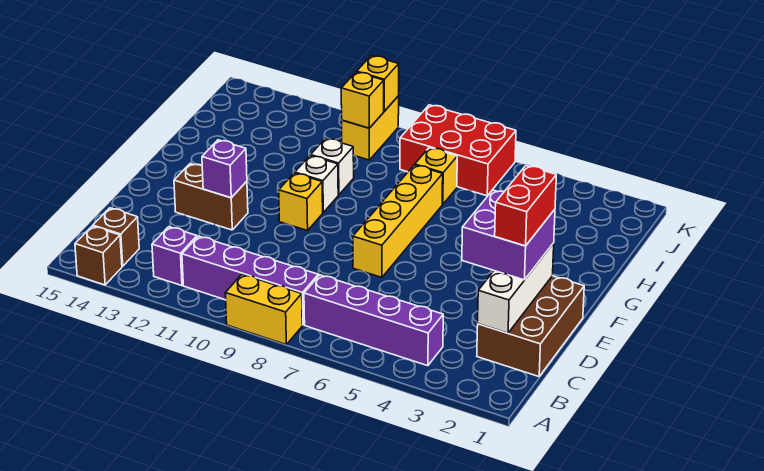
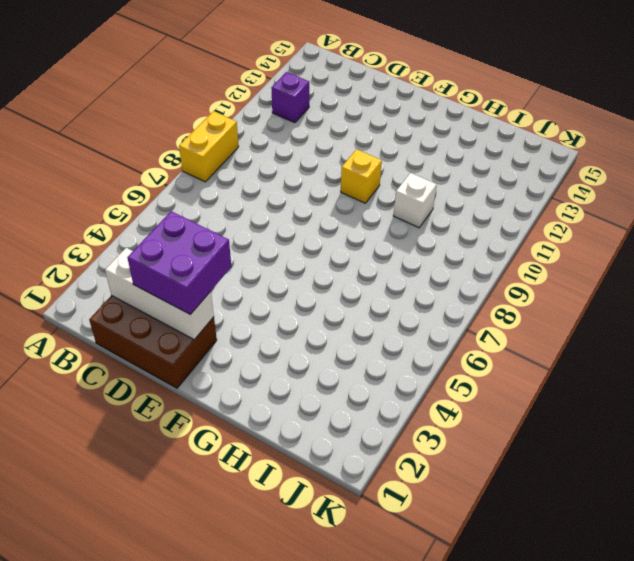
none -> brown 1x1 brick [75,226,122,285]
none -> purple 1x4 brick [304,275,443,366]
none -> purple 1x4 brick [182,236,318,325]

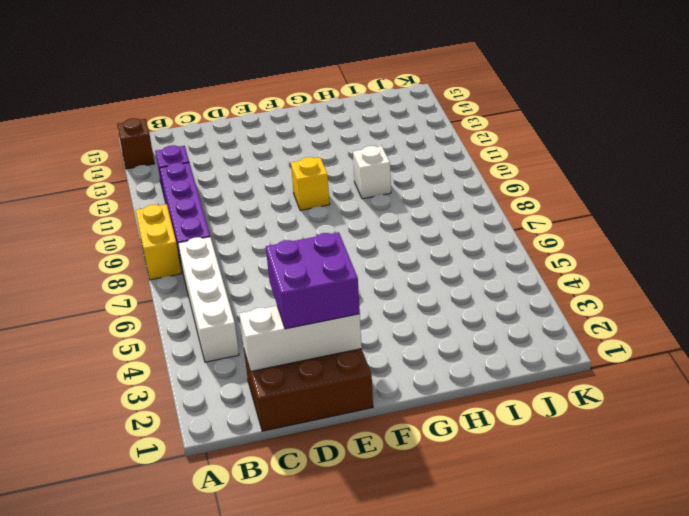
white 1x4 brick [178,237,239,362] -> purple 1x4 brick [304,275,443,366]
none -> brown 1x1 brick [93,208,139,266]
none -> yellow 1x4 brick [353,165,443,277]
none -> brown 1x2 brick [174,164,248,230]

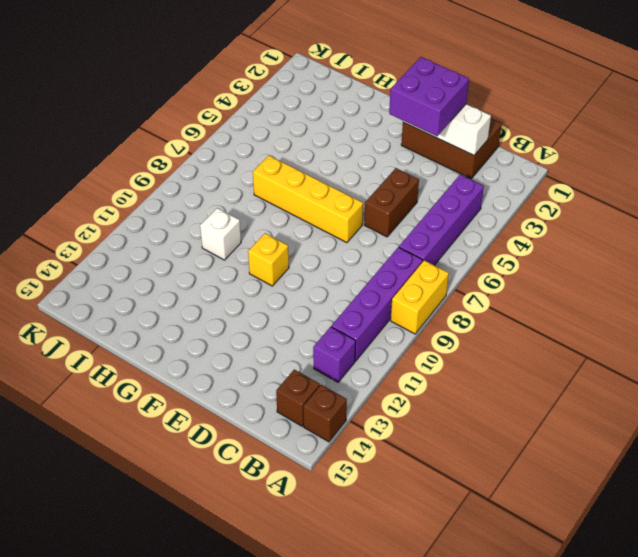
brown 1x2 brick [364,168,419,237] -> brown 1x2 brick moved to [174,164,248,230]
none -> white 1x1 brick [295,156,338,212]
none -> yellow 1x1 brick [415,148,457,204]
none -> red 2x3 brick [400,105,516,196]

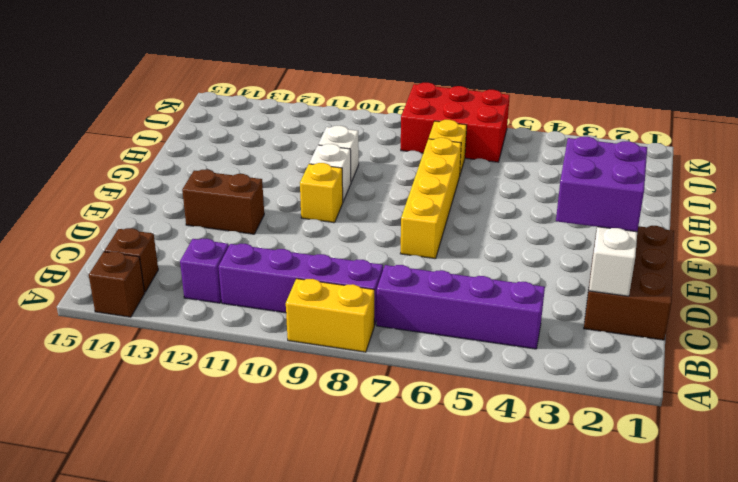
none -> yellow 1x2 brick [342,96,399,160]
none -> purple 1x1 brick [202,140,247,198]
none -> yellow 1x1 brick [341,72,384,128]

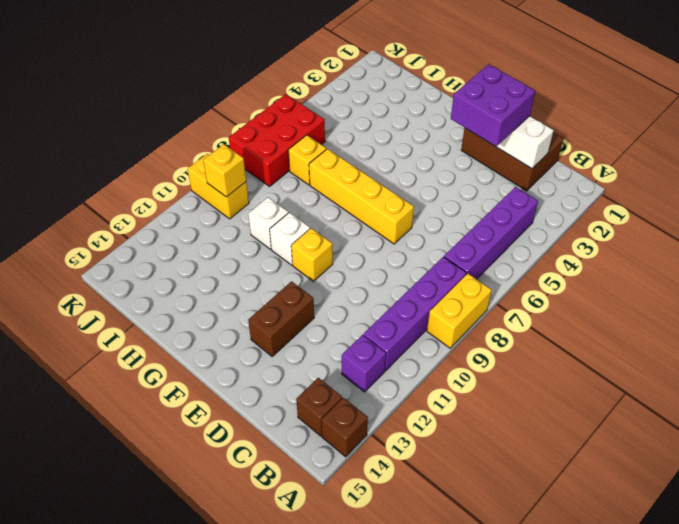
none -> purple 1x1 brick [202,140,247,198]
none -> yellow 1x1 brick [357,56,399,111]
none -> red 1x2 brick [495,166,556,246]

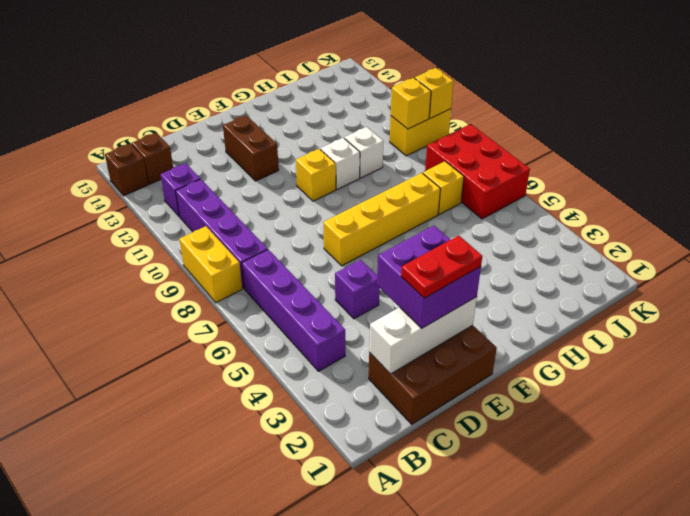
red 1x2 plate [401,236,482,298] -> red 1x2 brick [495,166,556,246]
purple 1x1 brick [335,260,380,319] -> purple 1x1 brick moved to [202,140,247,198]

